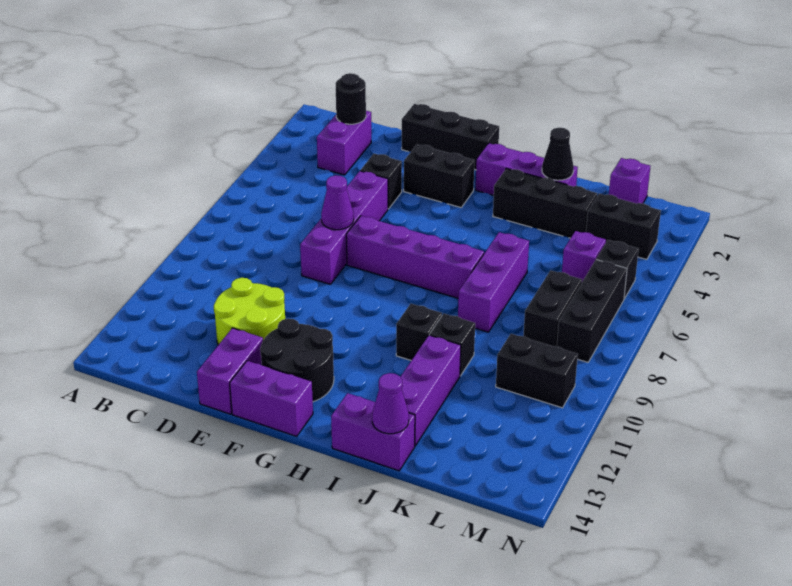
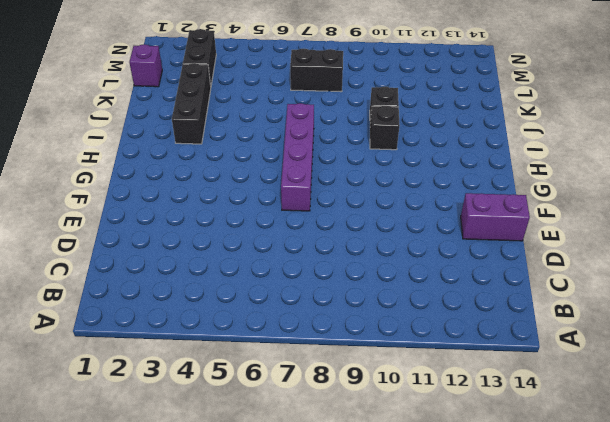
none -> purple 1x2 brick [317,111,371,175]
none -> lime 2x2 round brick [214,278,285,345]
none -> black 1x3 brick [402,104,499,170]

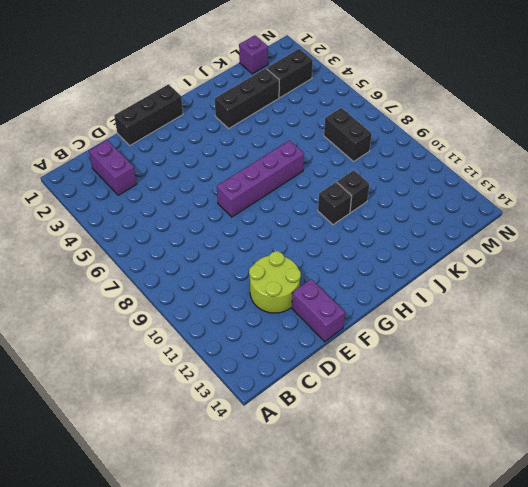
none -> black 1x1 brick [360,154,402,209]
none -> purple 1x4 brick [300,171,388,284]
none -> black 1x2 brick [404,144,475,207]

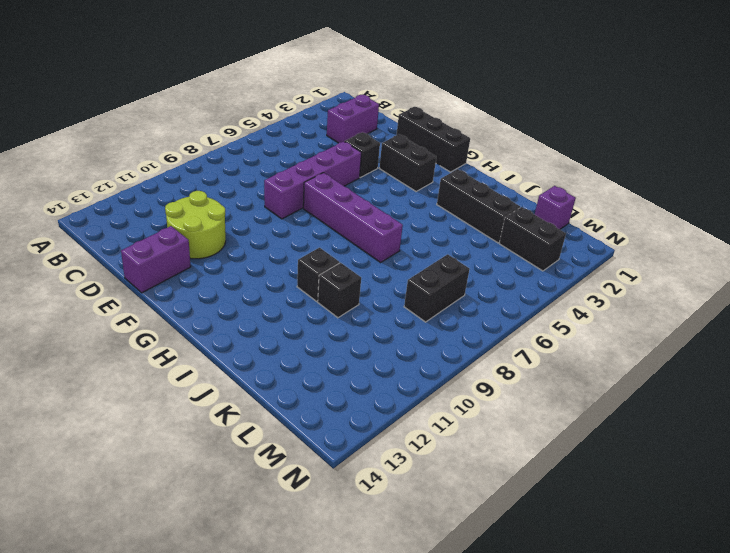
none -> black 2x2 round brick [260,318,334,402]
none -> purple 1x2 brick [230,361,313,436]
none -> purple 1x3 brick [476,143,578,195]

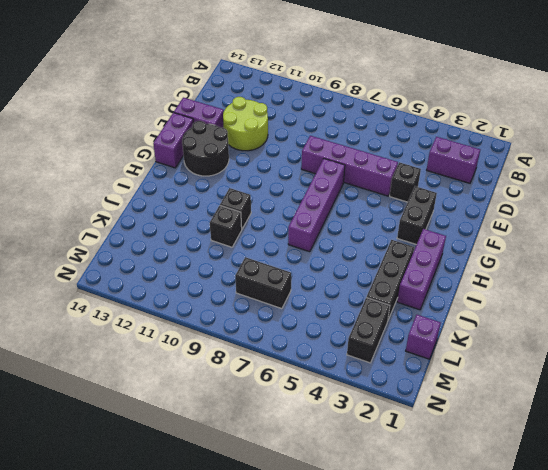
none -> black 1x3 brick [402,104,499,170]
none -> purple 1x2 brick [331,393,415,471]
none -> purple 1x3 brick [458,232,529,332]

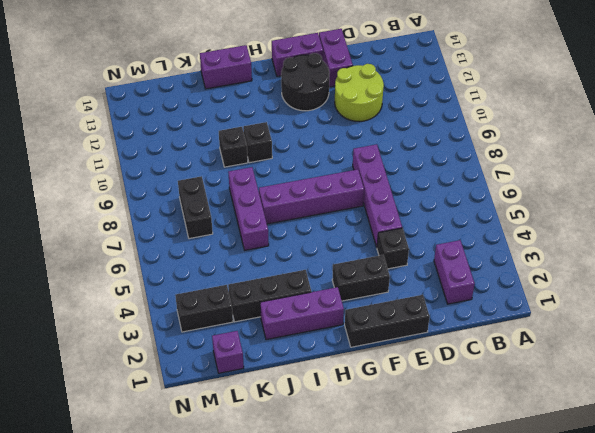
none -> purple 1x3 brick [401,335,461,446]
none -> purple 1x1 brick [562,231,606,281]
none -> black 1x2 brick [496,334,578,408]

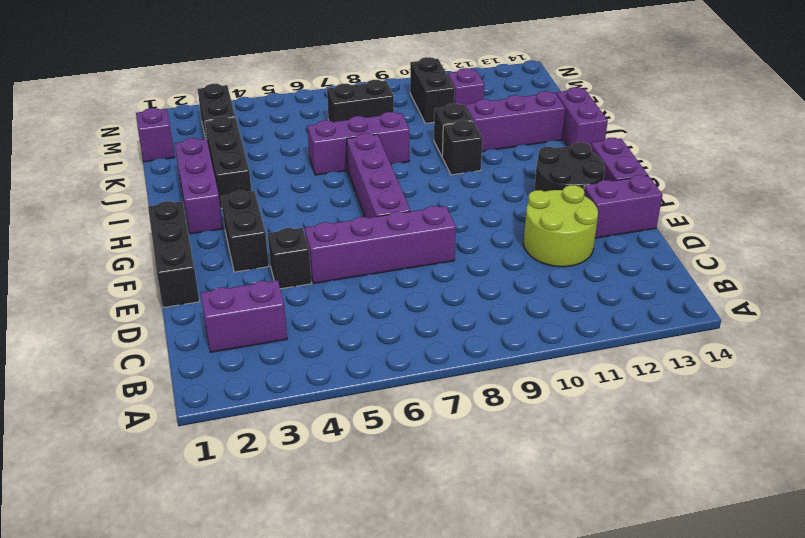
purple 1x1 brick [448,68,485,105] -> purple 1x1 brick moved to [562,231,606,281]
none -> black 1x1 brick [596,240,639,299]
none -> black 1x3 brick [557,260,627,362]
none -> black 1x1 round brick [336,73,366,124]

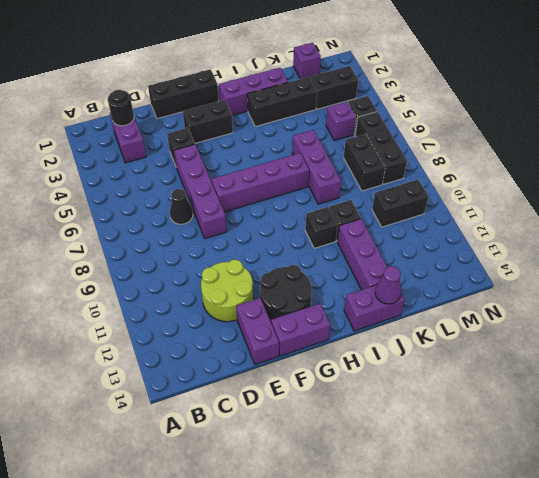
black 1x1 cone [170,189,193,224] -> black 1x1 cone moved to [542,128,574,180]
none -> purple 1x1 cone [321,175,354,230]

